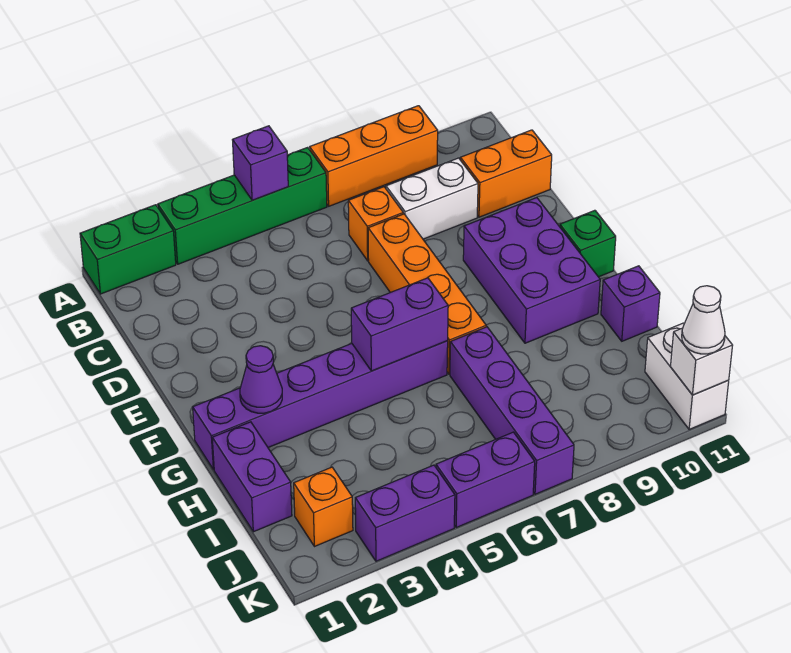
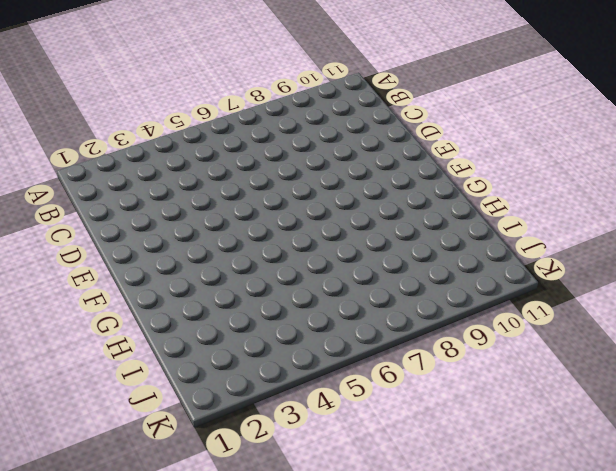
none -> green 1x2 brick [80,205,176,294]
none -> green 1x4 brick [158,147,327,264]
none -> orange 1x3 brick [310,106,438,206]

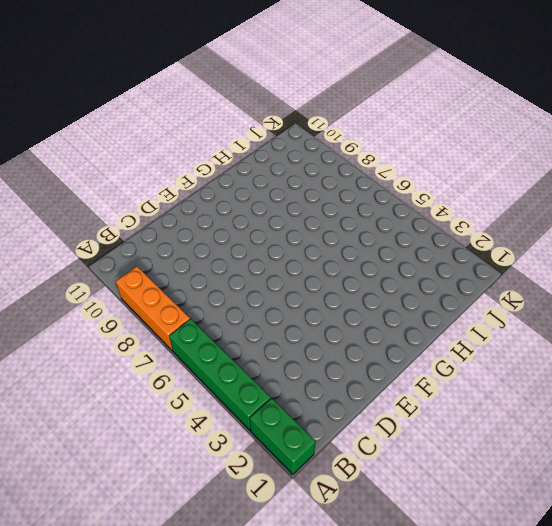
none -> orange 1x1 brick [348,187,403,261]
none -> white 1x2 brick [386,158,478,239]
none -> orange 1x2 brick [460,130,552,217]

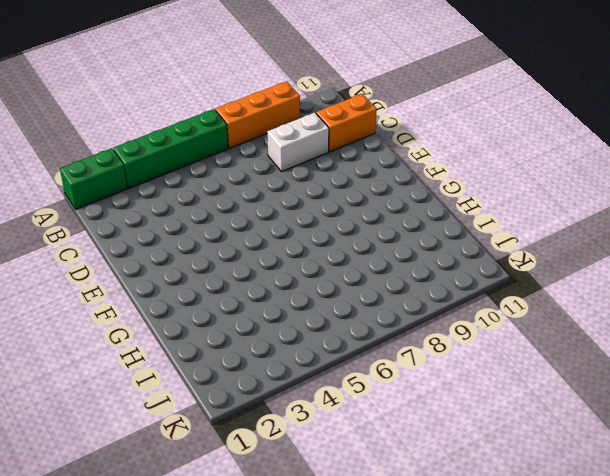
none -> orange 1x1 brick [348,187,403,261]
none -> orange 1x4 brick [368,214,486,374]
none -> purple 2x3 brick [463,198,600,343]

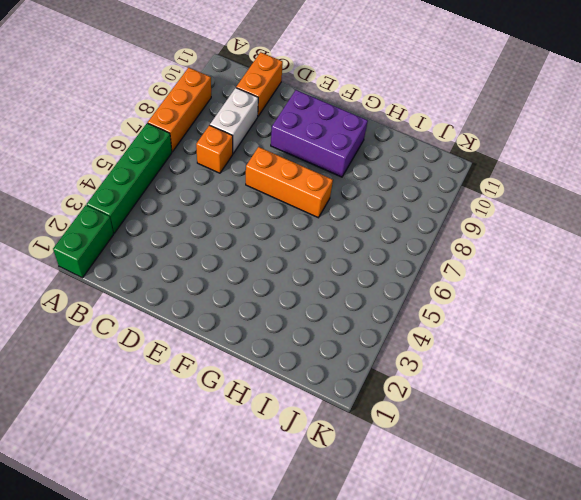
orange 1x3 brick [246,147,333,218] -> orange 1x4 brick [368,214,486,374]
none -> green 1x1 brick [560,210,616,277]
none -> purple 1x6 brick [193,341,448,470]
none -> purple 1x2 brick [212,422,292,532]

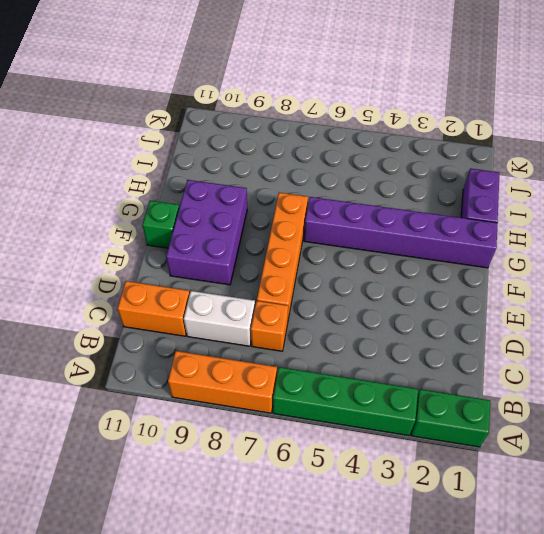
none -> purple 1x4 brick [450,327,574,494]
none -> purple 1x1 brick [601,266,660,341]
none -> orange 1x1 brick [294,467,353,547]

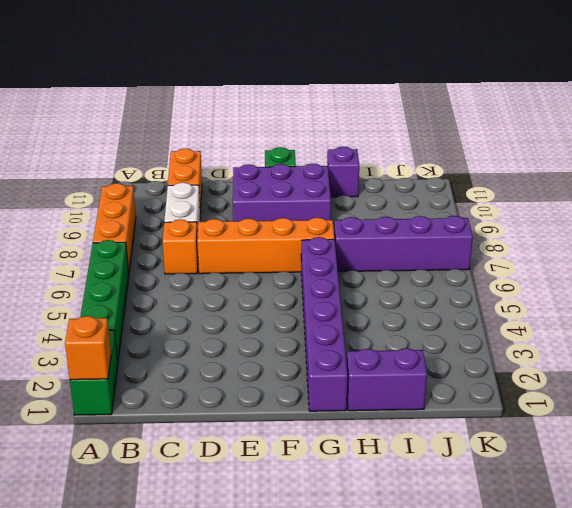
orange 1x1 brick [65,316,111,380] -> orange 1x1 brick moved to [294,467,353,547]
none -> white 1x2 brick [645,323,729,429]
none -> purple 1x2 brick [355,465,455,561]
none -> purple 1x2 brick [436,432,535,528]

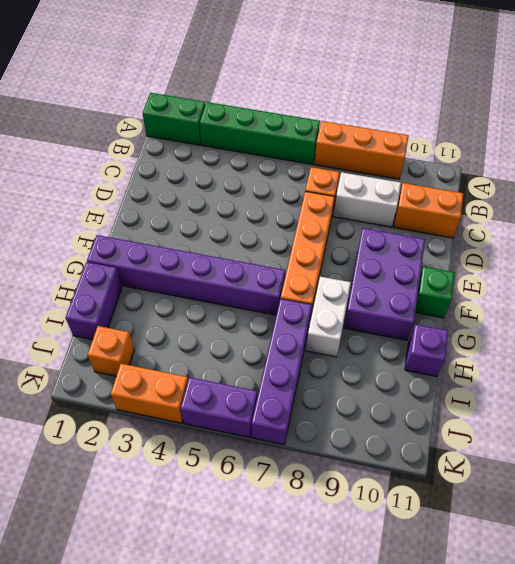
white 1x2 brick [306,277,351,357] -> white 1x2 brick moved to [645,323,729,429]
orange 1x2 brick [111,364,188,423] -> purple 1x2 brick [355,465,455,561]
none -> purple 1x1 brick [233,126,288,200]
none -> purple 1x1 cone [240,346,282,413]
none -> purple 1x2 brick [351,278,448,371]

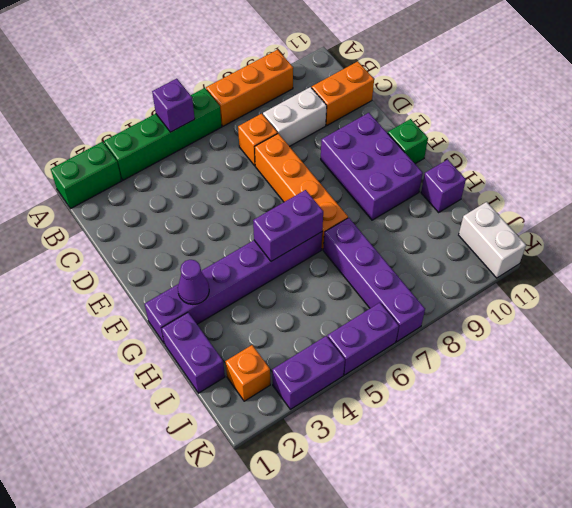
none -> white 1x1 brick [670,328,733,395]
none -> white 1x1 cone [682,286,725,354]

